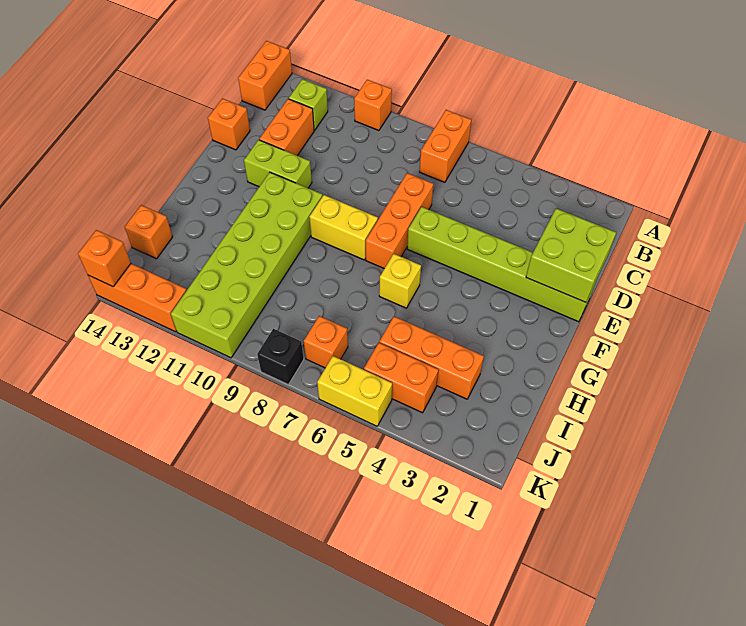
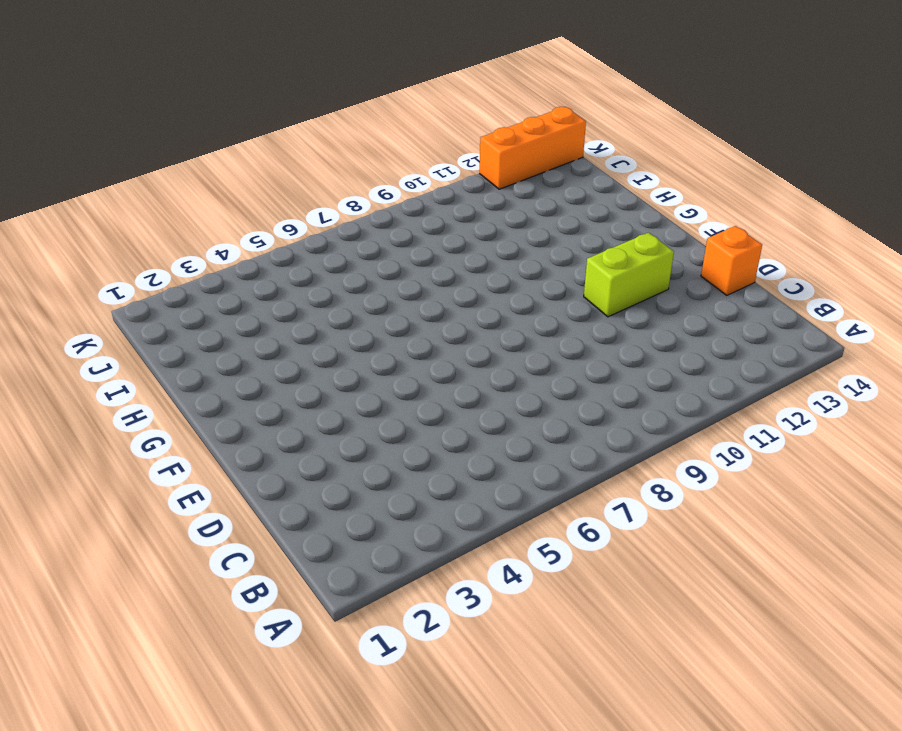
none -> orange 1x2 brick [420,110,471,182]
none -> orange 1x1 brick [354,80,392,131]
none -> orange 1x2 brick [238,41,292,110]

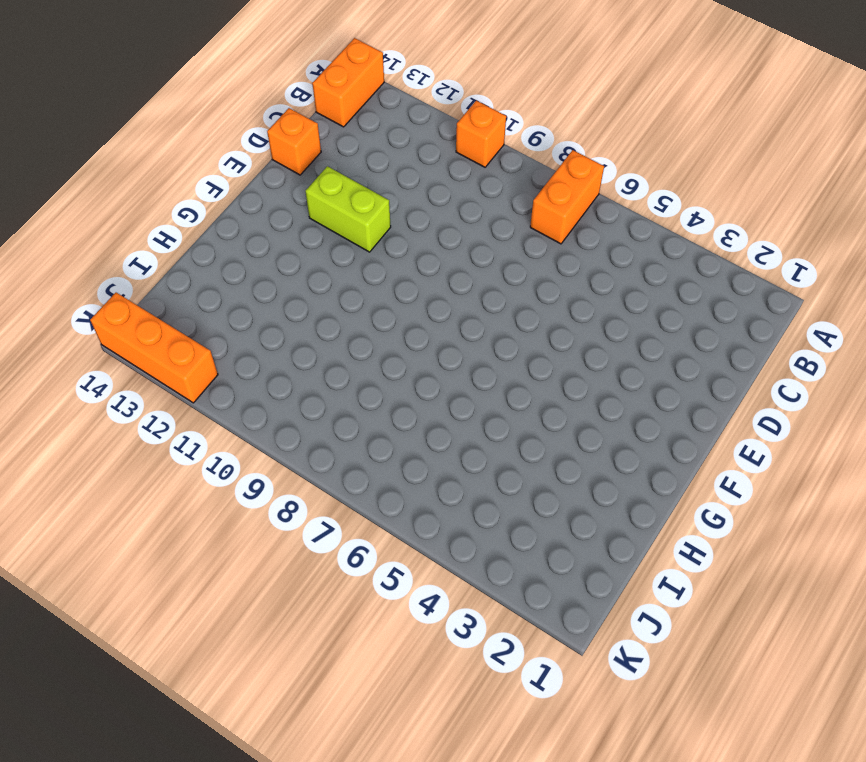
none -> lime 1x1 brick [289,79,328,130]
none -> orange 1x2 brick [259,99,314,156]
none -> orange 1x3 brick [366,173,433,269]

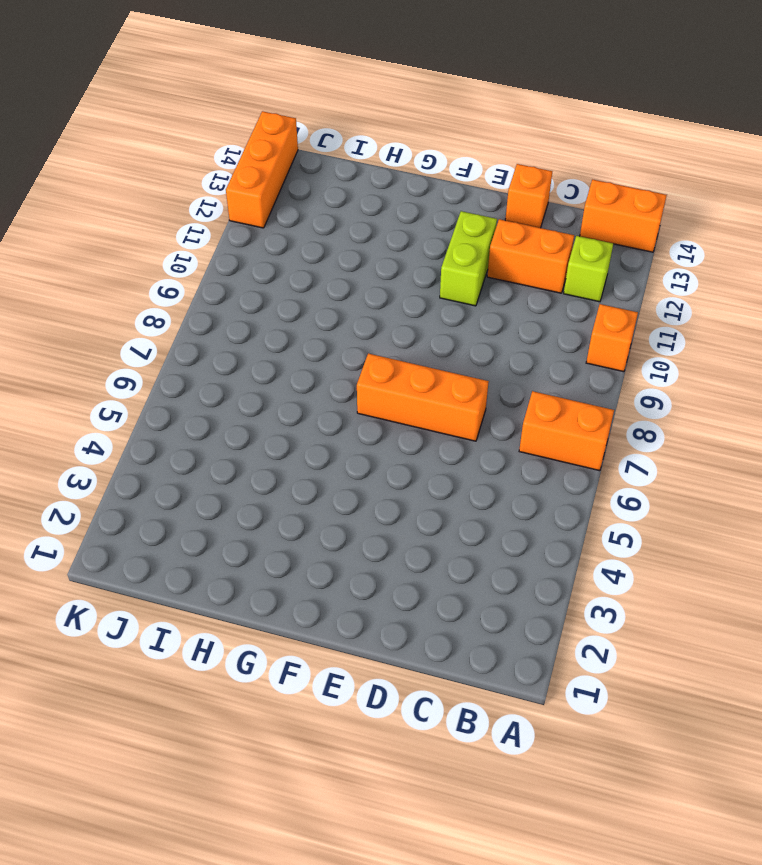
none -> lime 1x6 brick [407,207,595,322]
none -> yellow 1x2 brick [309,195,378,260]
none -> lime 2x6 brick [171,172,322,358]

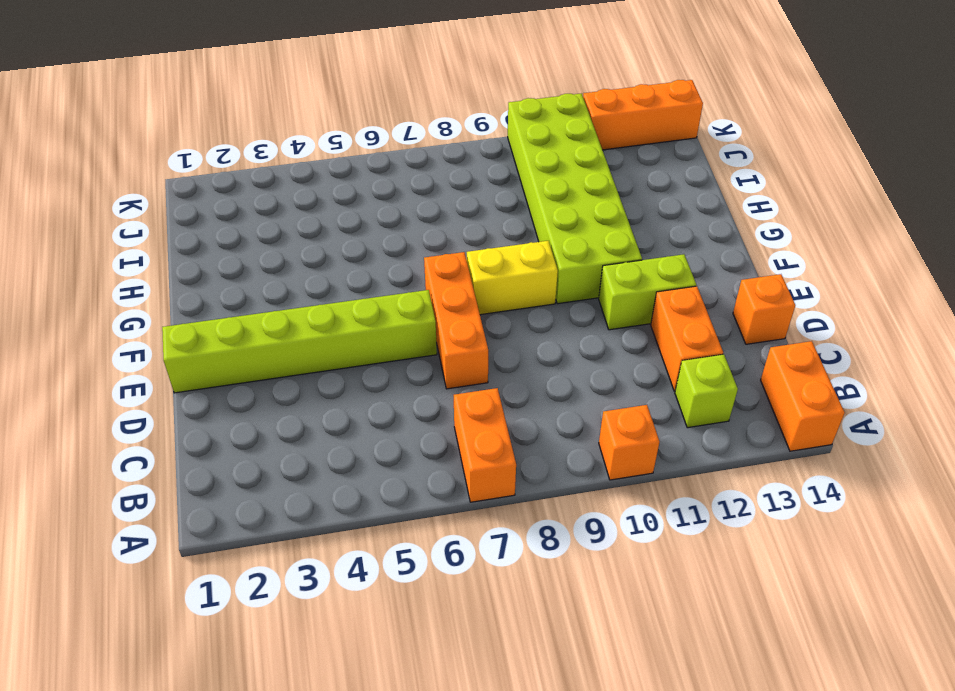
none -> yellow 1x1 brick [379,254,421,308]
none -> orange 1x3 brick [379,316,484,399]
none -> orange 1x1 brick [125,205,173,259]

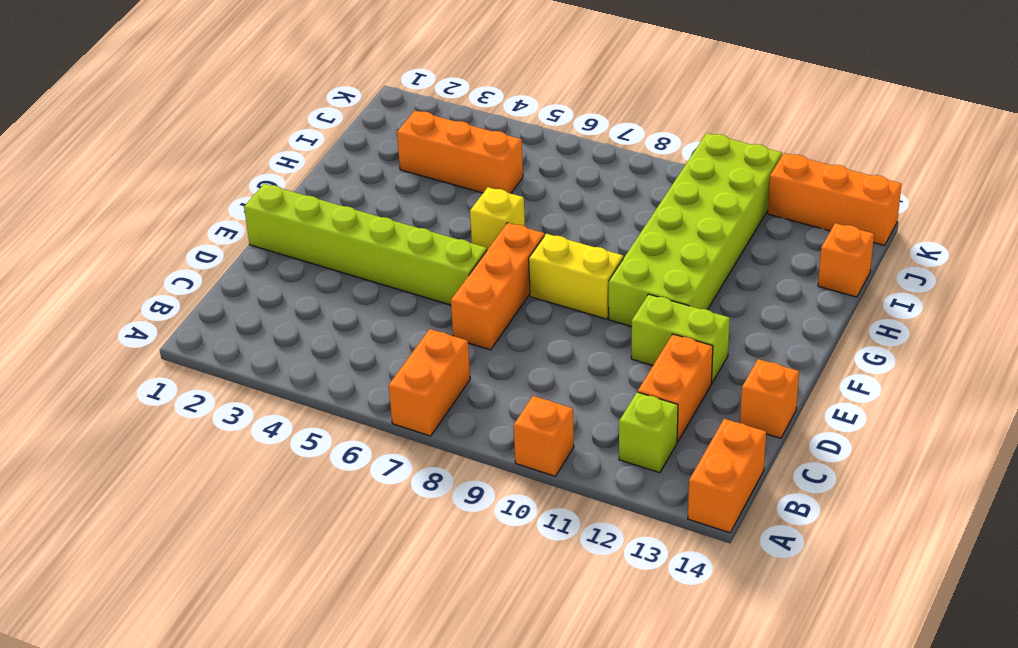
none -> orange 1x2 brick [364,343,438,413]
none -> orange 1x1 brick [304,316,348,368]
none -> yellow 1x2 brick [317,356,392,426]

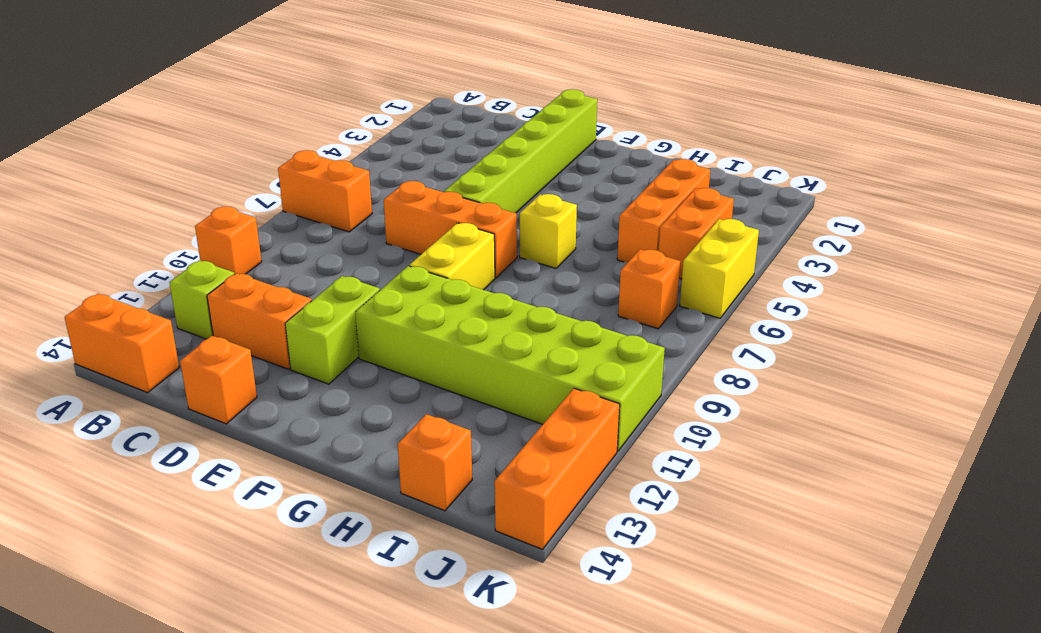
none -> black 1x1 brick [257,329,304,384]
none -> lime 2x2 brick [526,208,616,302]
none -> orange 1x1 brick [78,230,131,287]

